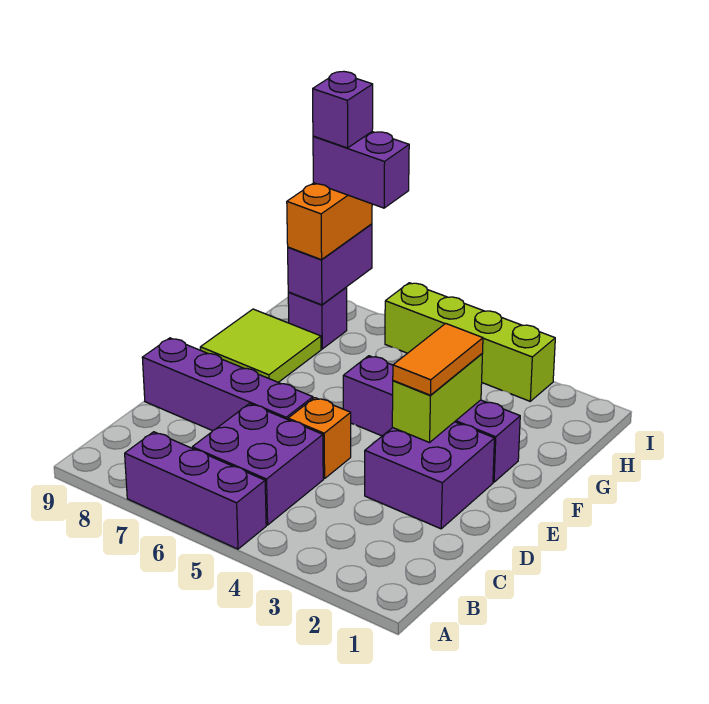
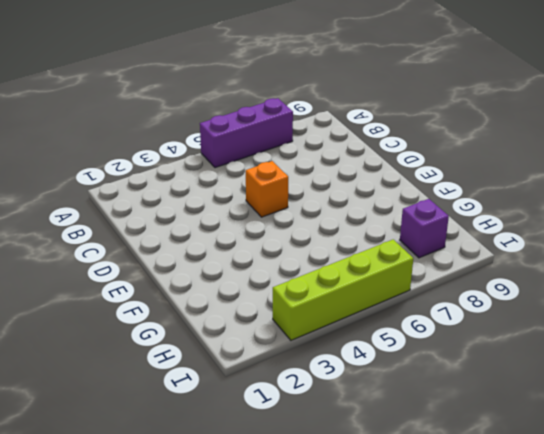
none -> purple 2x2 brick [192,404,323,525]
none -> purple 2x2 brick [365,422,495,529]
none -> purple 1x4 brick [142,338,313,431]

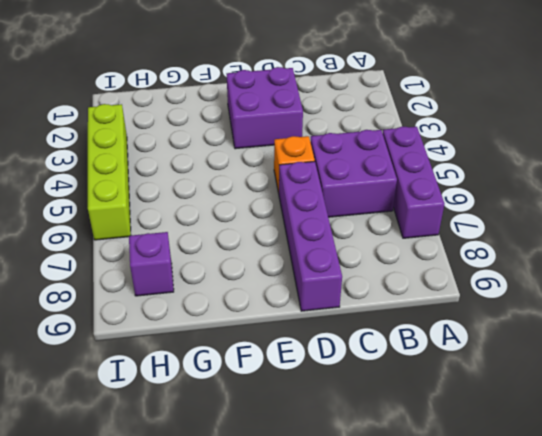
none -> purple 1x4 brick [343,356,520,482]
none -> lime 2x2 tile [200,309,321,382]
none -> lime 1x2 brick [392,354,482,443]

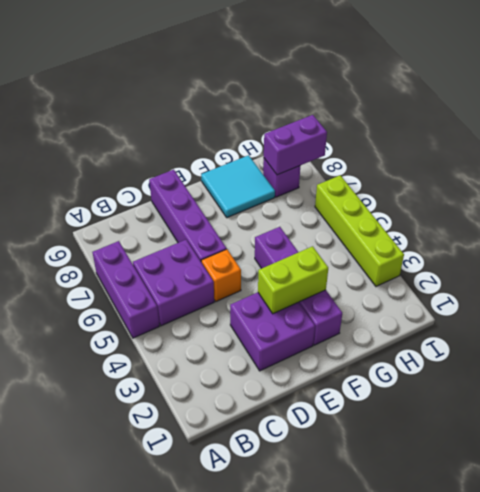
cyan 2x2 tile [201,155,275,218] -> lime 2x2 tile [200,309,321,382]
none -> orange 1x2 tile [393,323,483,395]
none -> orange 1x2 brick [287,183,372,260]
none -> purple 1x2 brick [313,132,409,208]

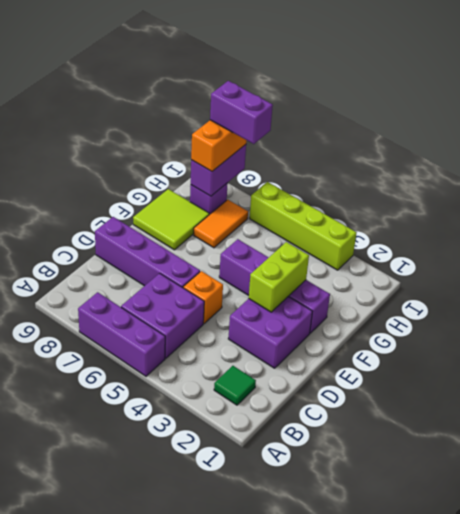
green 1x1 tile [214,366,256,405] -> none
orange 1x2 tile [194,200,248,248] -> orange 1x2 tile moved to [393,323,483,395]
none -> purple 1x1 brick [313,71,373,148]

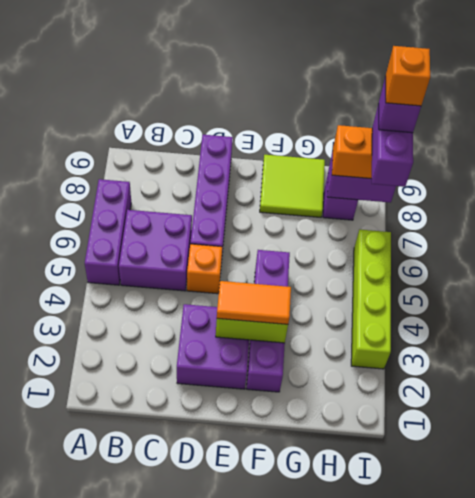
orange 1x1 brick [386,46,430,106] -> none

